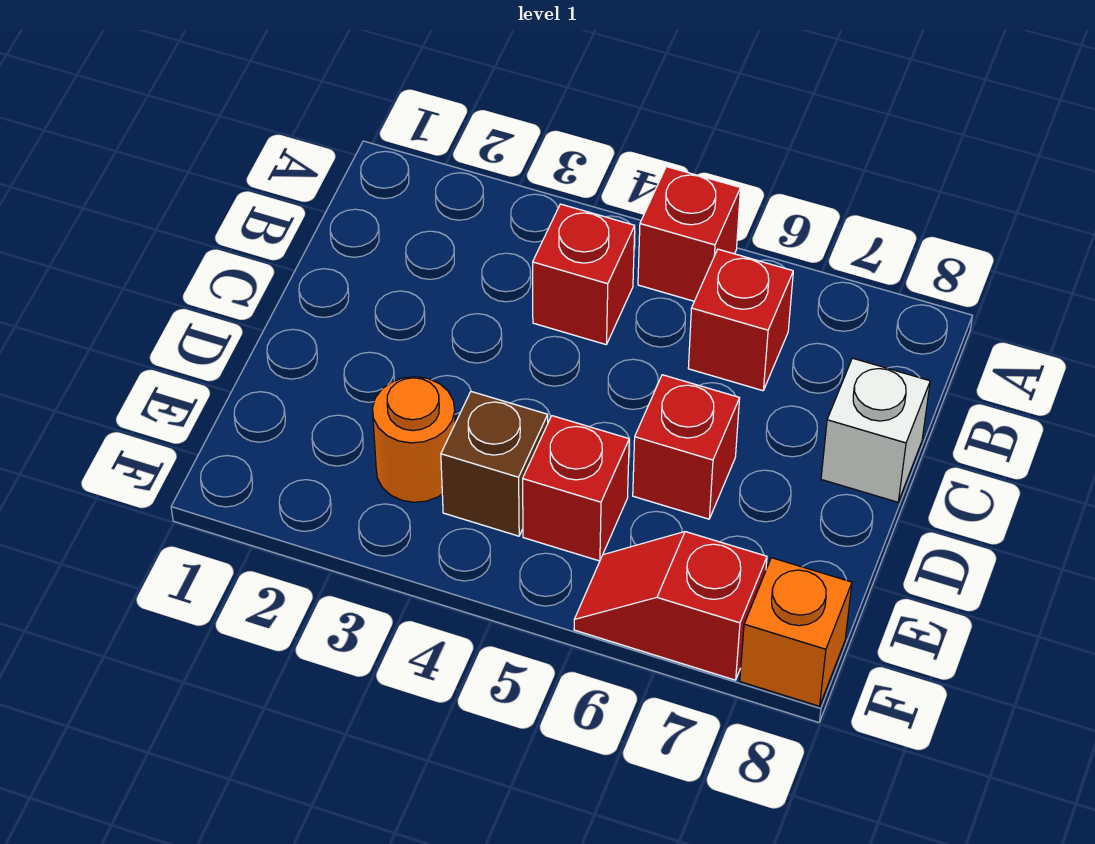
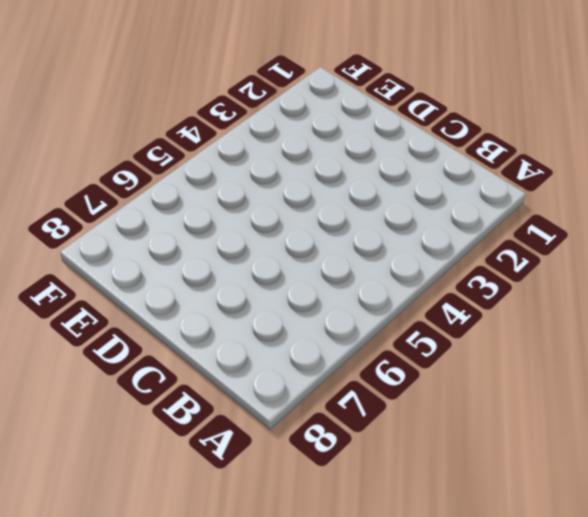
none -> red 1x1 brick [638,167,740,301]
none -> red 1x1 brick [533,204,635,345]

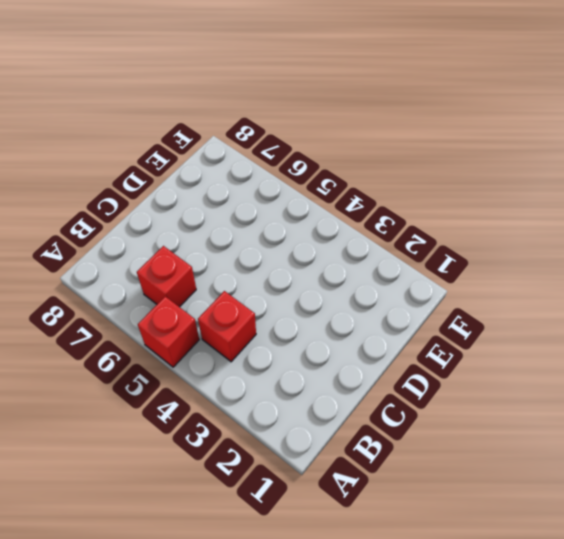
none -> white 1x1 brick [821,358,930,502]
none -> red 1x1 brick [633,375,740,519]

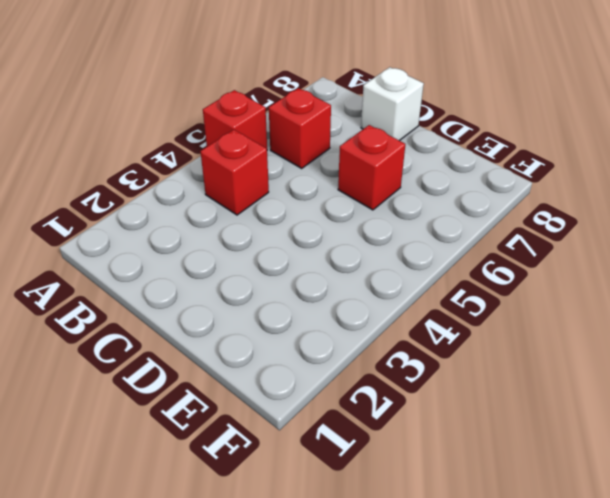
none -> orange 1x1 round brick [372,377,455,502]
none -> brown 1x1 brick [441,392,548,536]

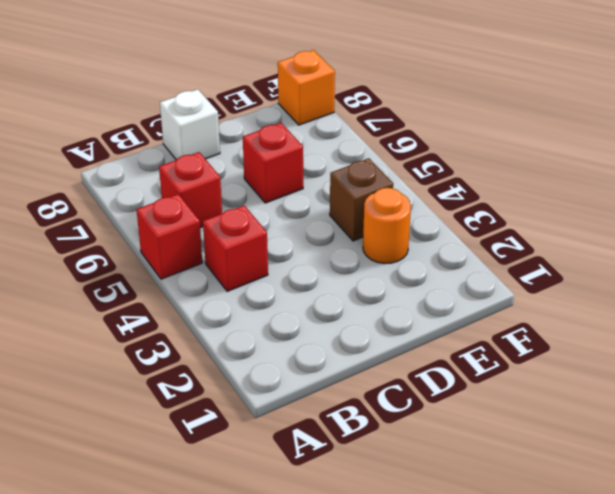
none -> red 1x1 brick [523,416,629,561]
none -> red 1x2 slope [574,532,767,680]

